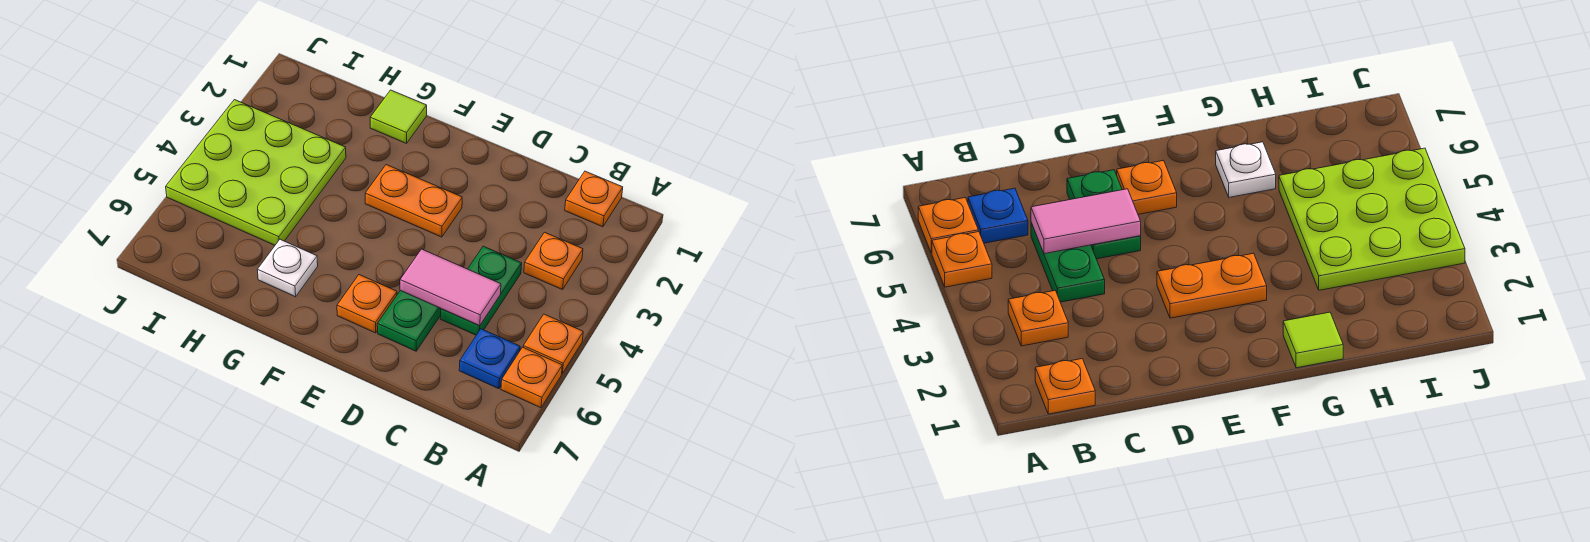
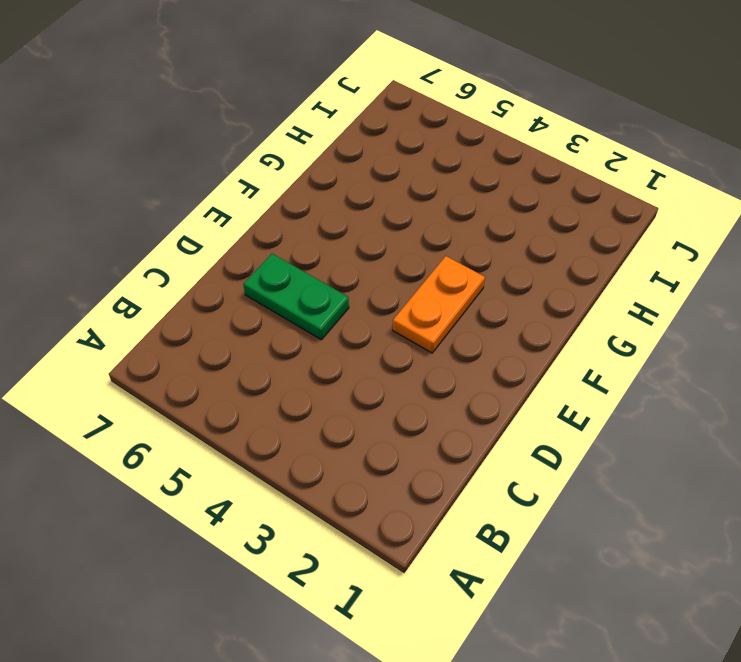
none -> orange 1x1 plate [523,314,583,373]
none -> orange 1x1 plate [501,347,562,408]
none -> orange 1x1 plate [565,171,623,227]

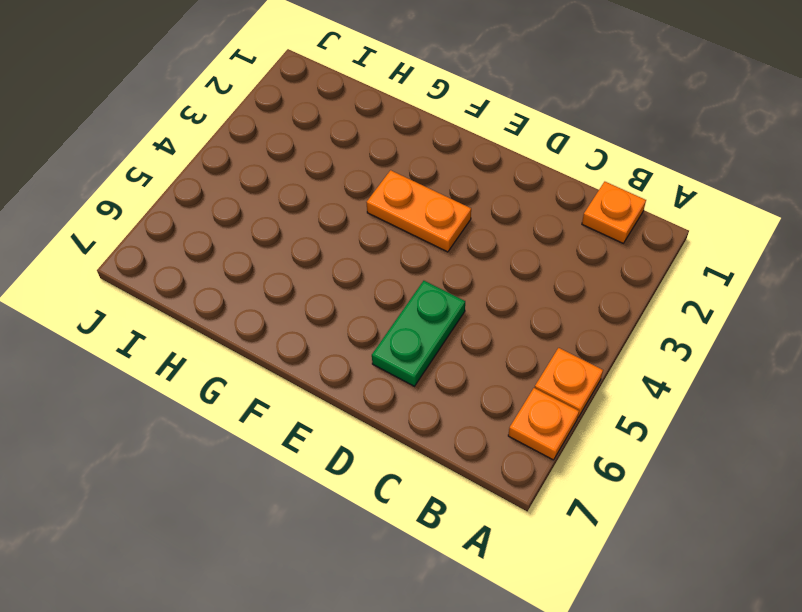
none -> orange 1x1 plate [524,232,583,290]
none -> blue 1x1 plate [459,329,520,389]
none -> green 1x2 plate [440,246,522,335]

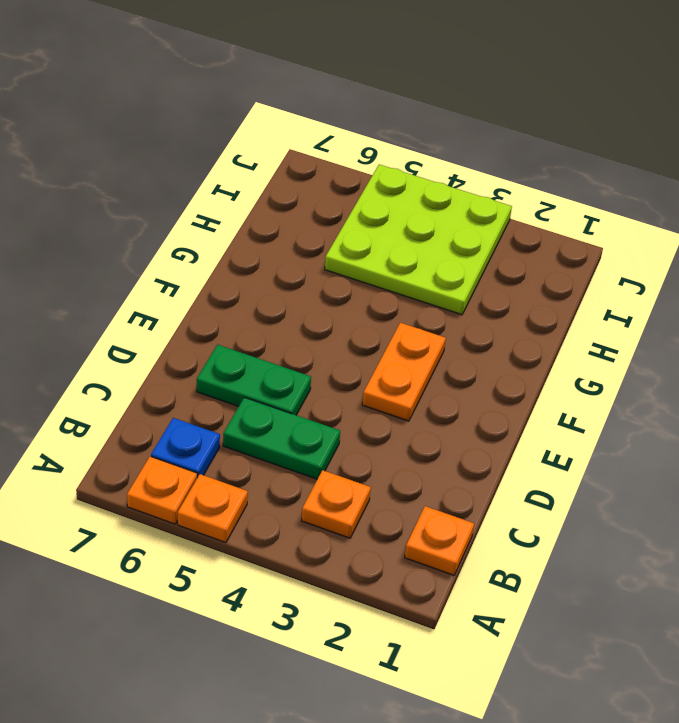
none -> orange 1x1 plate [337,275,397,333]
none -> lime 1x1 tile [370,90,427,143]
none -> white 1x1 plate [257,239,318,297]

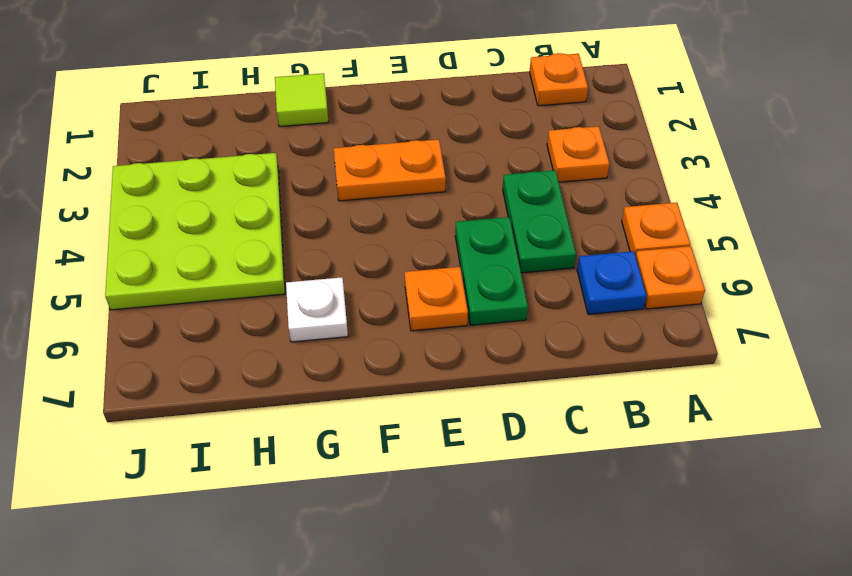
none -> pink 1x2 tile [400,249,501,326]

